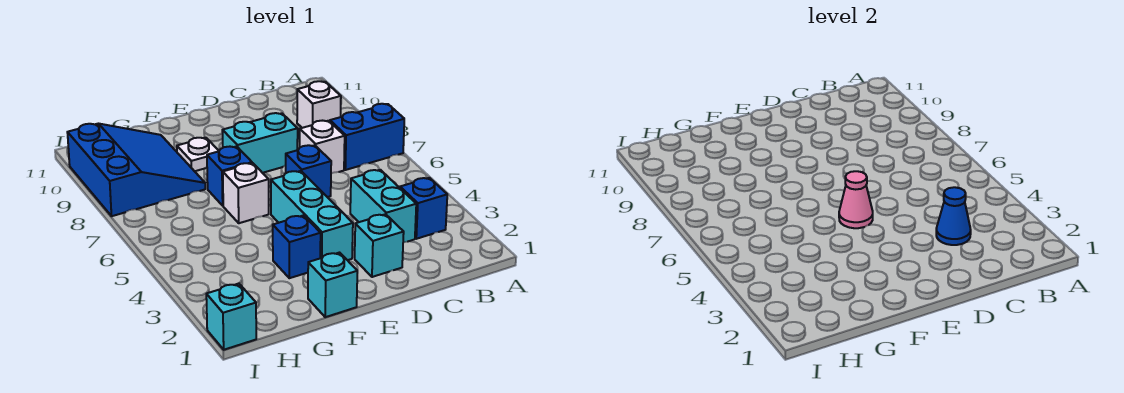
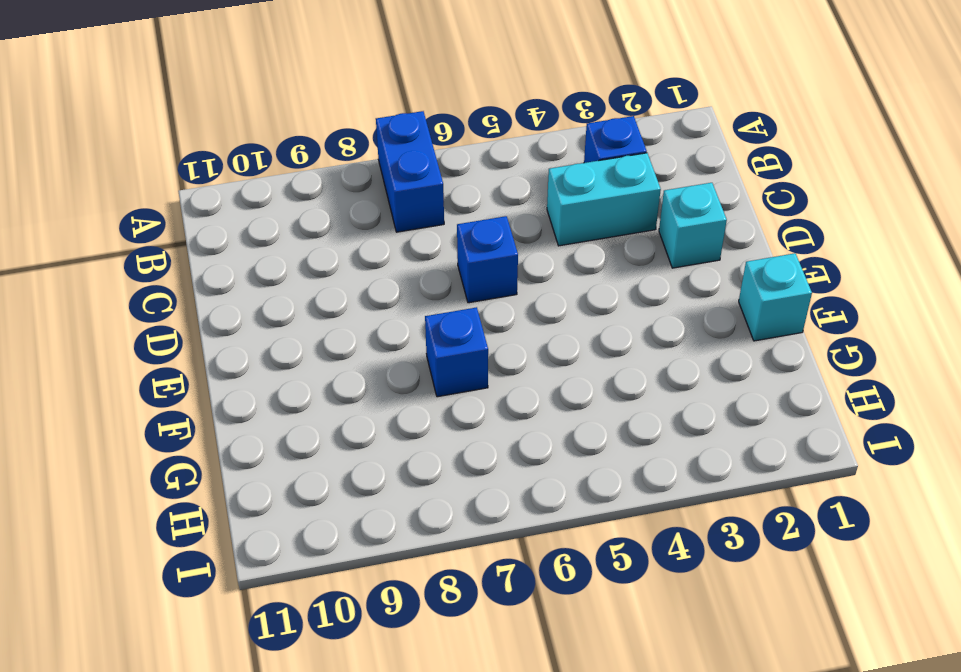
none -> white 1x1 brick [297,81,341,128]
none -> white 1x1 brick [300,121,345,174]
none -> cyan 1x2 brick [222,113,298,173]

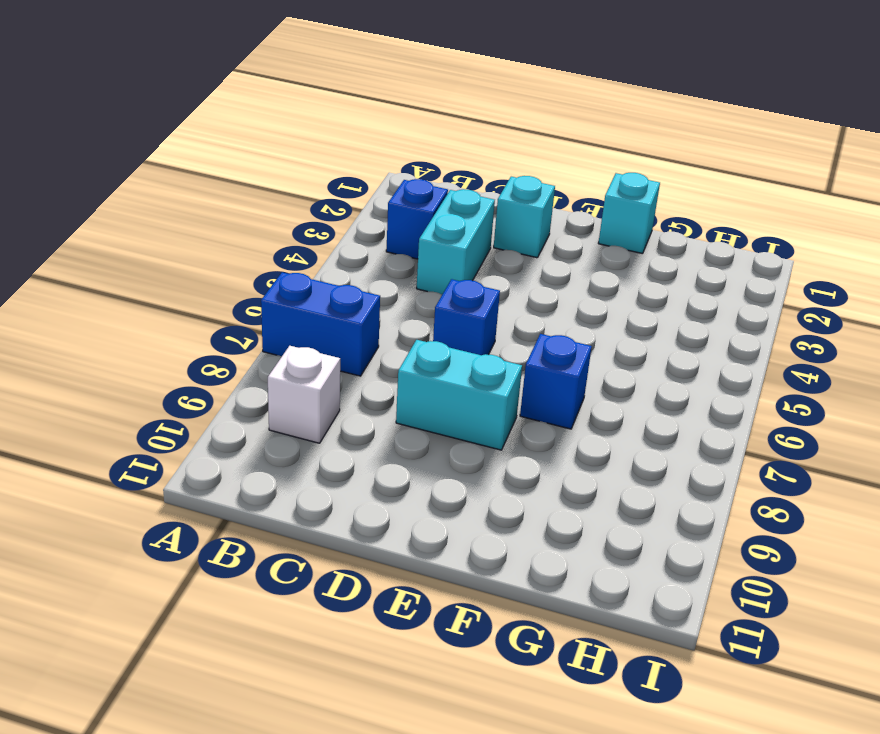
none -> white 1x1 brick [300,121,345,174]
none -> cyan 1x3 brick [271,171,353,260]
none -> blue 1x1 brick [273,215,321,278]

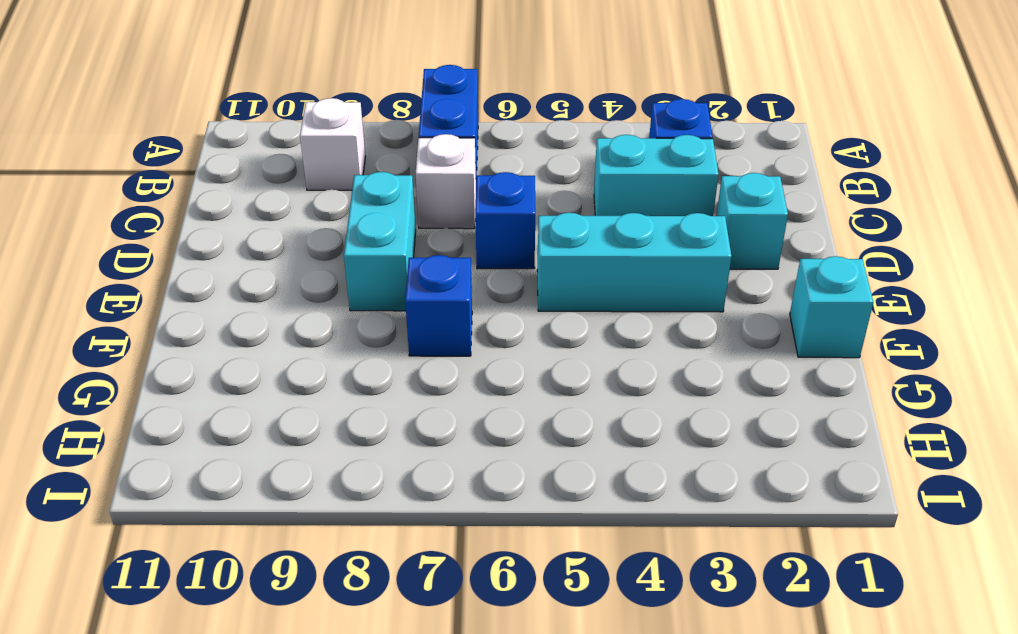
none -> blue 1x1 brick [273,215,321,278]
none -> white 1x1 brick [223,163,269,223]
none -> white 1x1 plate [177,138,219,171]

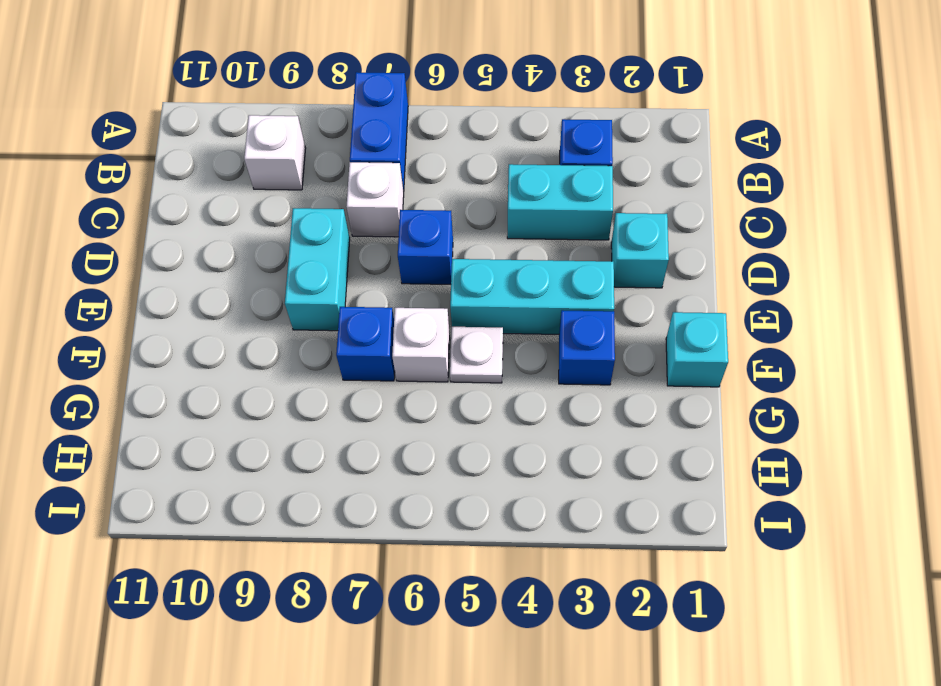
white 1x1 plate [450,327,503,383] -> white 1x1 plate moved to [177,138,219,171]
none -> blue 3x3 slope [67,124,205,216]
none -> cyan 1x1 brick [206,284,256,350]
none -> blue 1x1 cone [936,187,971,245]

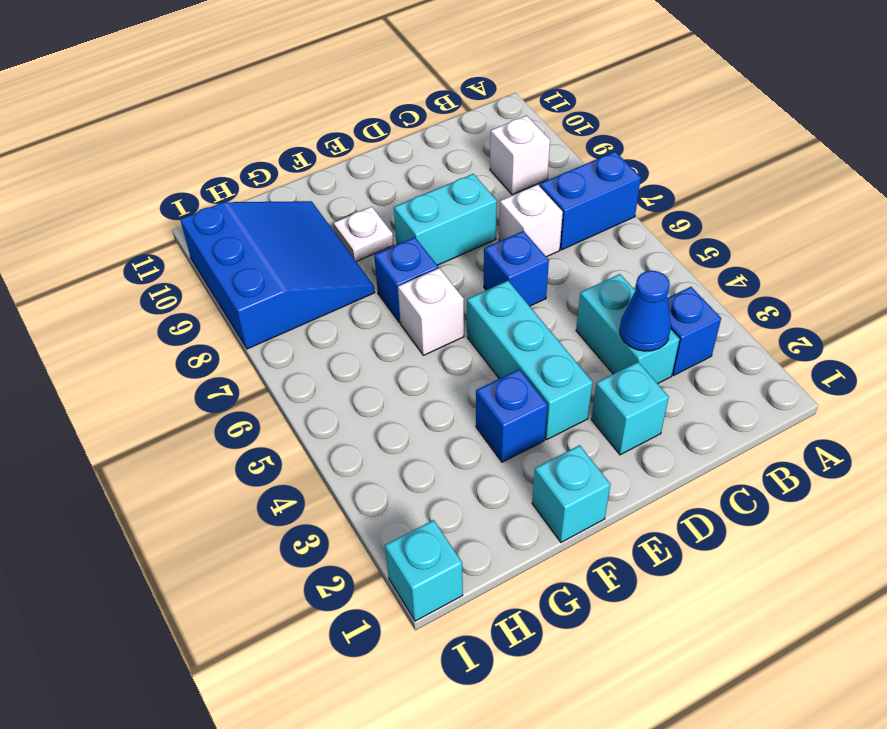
none -> pink 1x1 cone [839,171,873,228]

